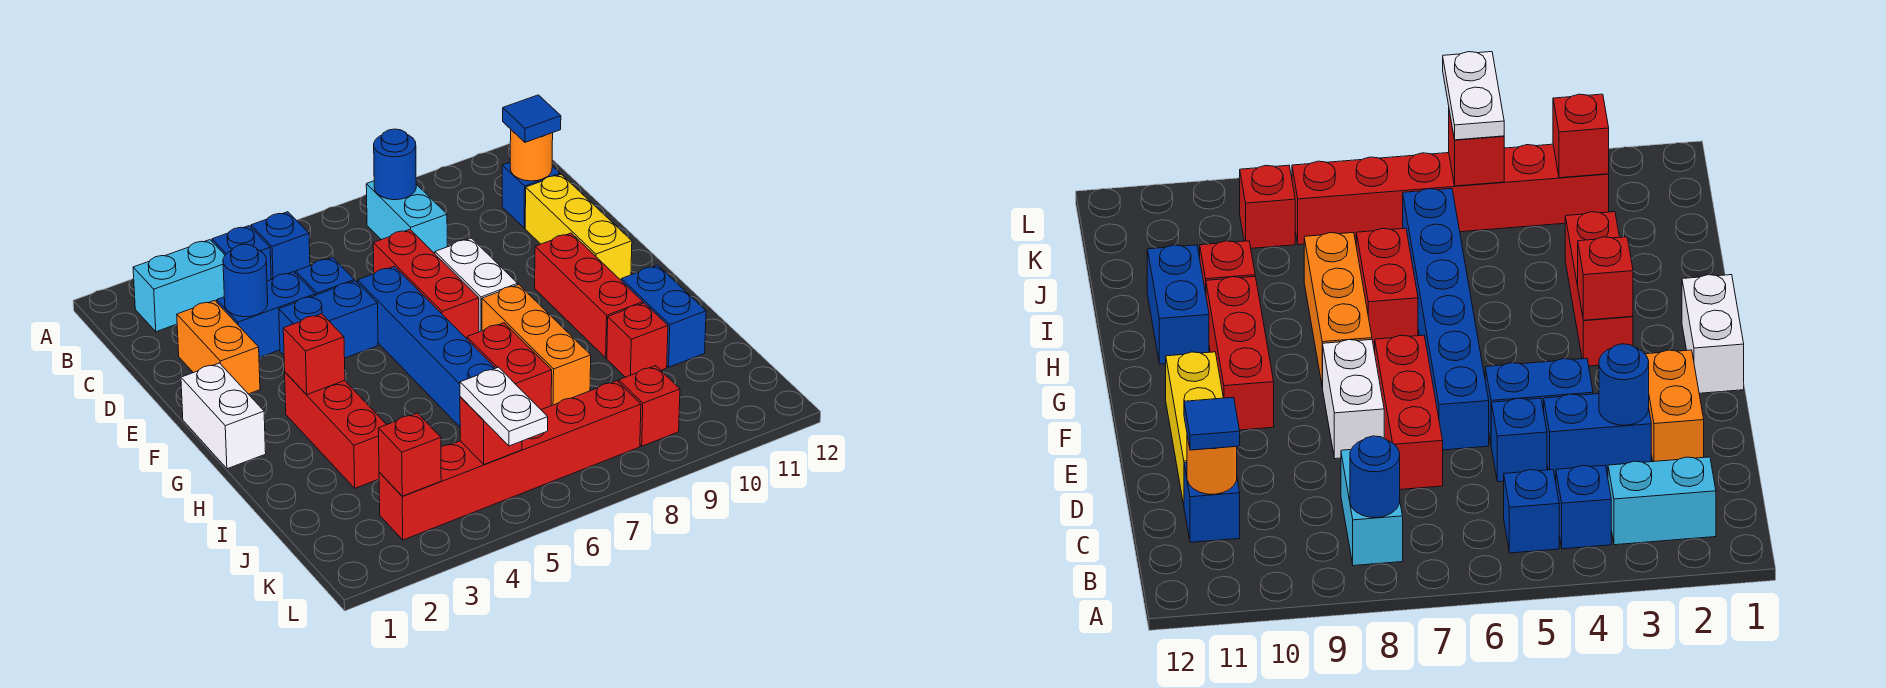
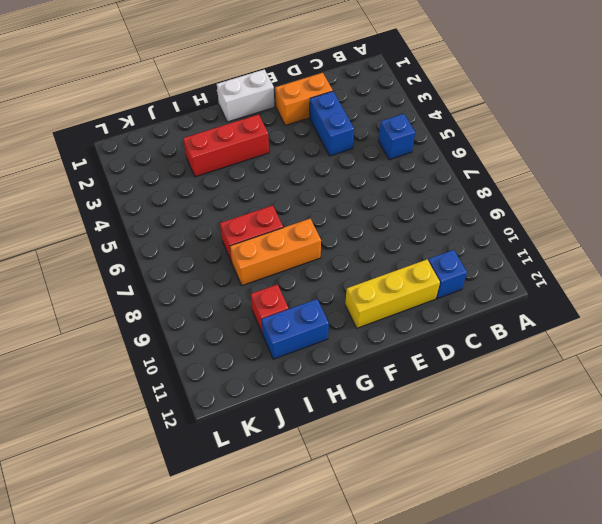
none -> cyan 1x2 brick [133,240,225,332]
none -> blue 1x1 brick [212,226,271,281]
none -> cyan 1x2 brick [366,181,447,254]
none -> blue 1x1 brick [296,257,355,295]

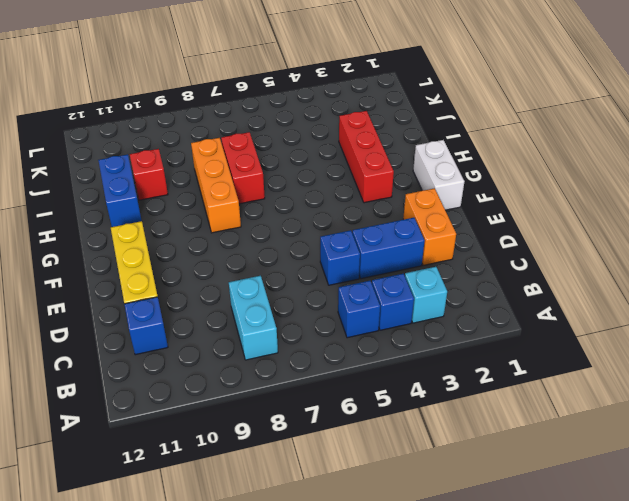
cyan 1x1 brick [405,267,447,323] -> cyan 1x2 brick [133,240,225,332]
none -> red 1x3 brick [373,229,479,339]
none -> blue 1x2 brick [279,281,378,358]
none -> blue 1x6 brick [357,266,495,427]
none -> white 1x2 brick [435,238,518,332]

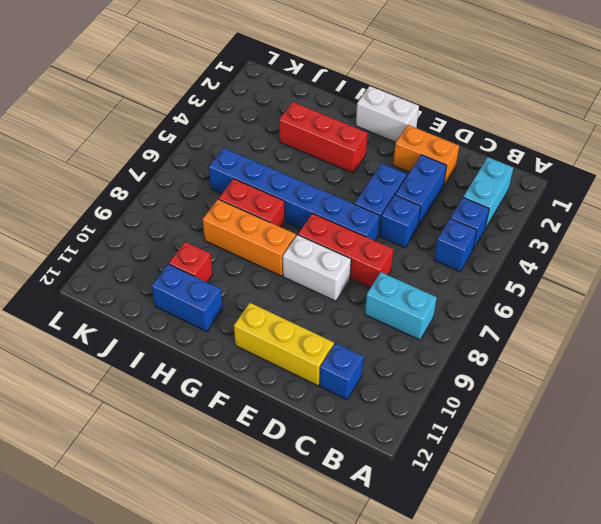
none -> red 1x3 brick [535,233,643,358]
none -> red 1x6 brick [379,381,641,540]
none -> red 1x1 brick [619,366,680,446]
none -> blue 1x1 round brick [374,129,416,200]

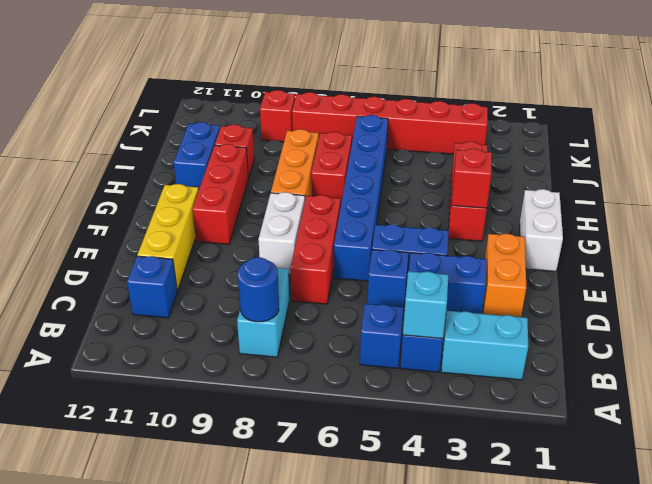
cyan 1x1 brick [403,271,448,339] -> none
none -> orange 1x1 round brick [510,130,553,181]
none -> blue 1x1 round brick [223,244,268,317]
none -> red 1x1 brick [378,413,441,496]
none -> red 1x1 brick [460,397,522,464]

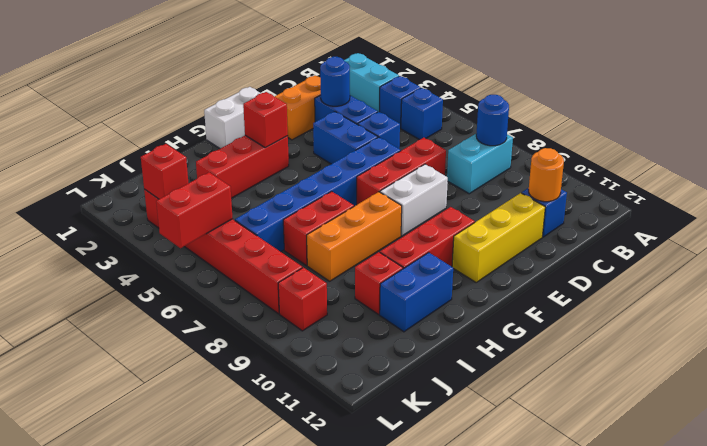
red 1x2 brick [156,172,233,248] -> red 1x1 brick [460,397,522,464]
none -> blue 1x1 tile [503,95,561,142]
none -> white 1x2 plate [460,367,548,446]

